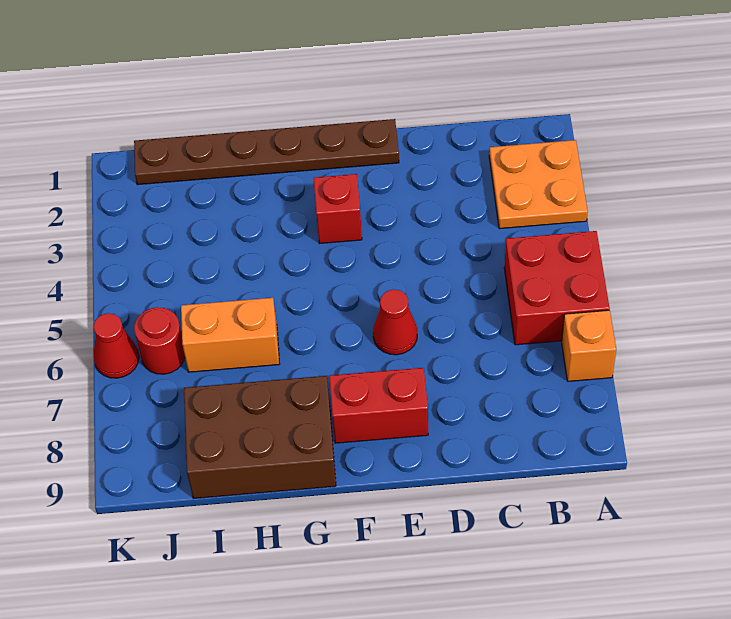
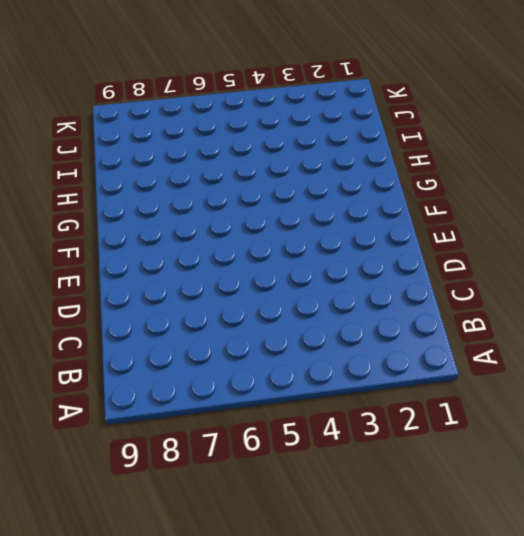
none -> orange 2x2 plate [489,140,588,229]
none -> red 2x2 brick [504,231,610,345]

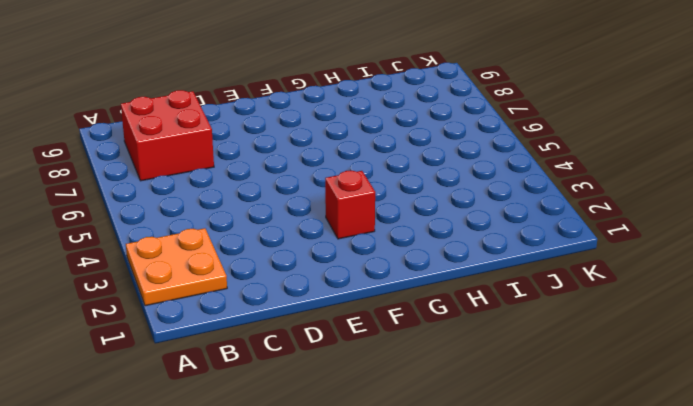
red 2x2 brick [121,90,214,181] -> red 2x2 brick moved to [504,231,610,345]
none -> orange 1x1 brick [562,310,616,381]
none -> brown 1x6 plate [134,119,399,185]

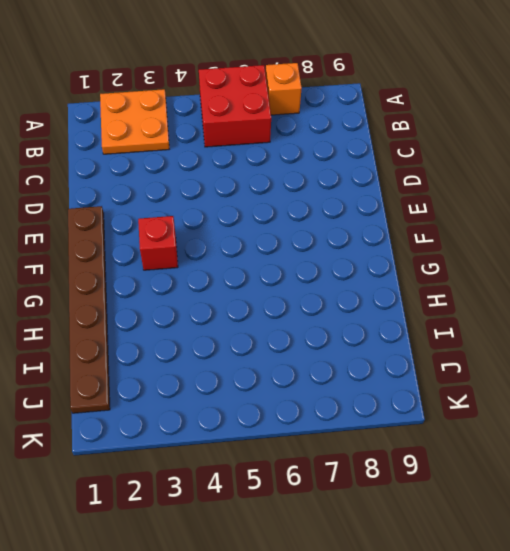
none -> red 1x1 cone [373,289,417,355]
none -> red 1x2 brick [329,368,428,443]

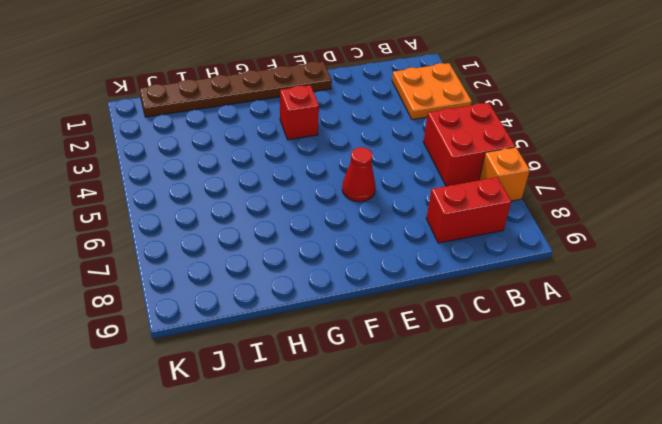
red 1x2 brick [426,177,511,243] -> red 1x2 brick moved to [329,368,428,443]
none -> brown 2x3 brick [184,376,336,498]
none -> orange 1x2 brick [181,298,279,372]

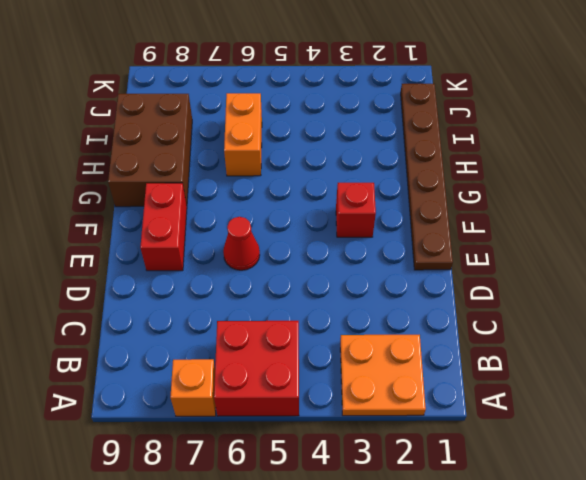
none -> red 1x1 round brick [134,307,185,374]
none -> red 1x1 cone [93,313,139,378]

